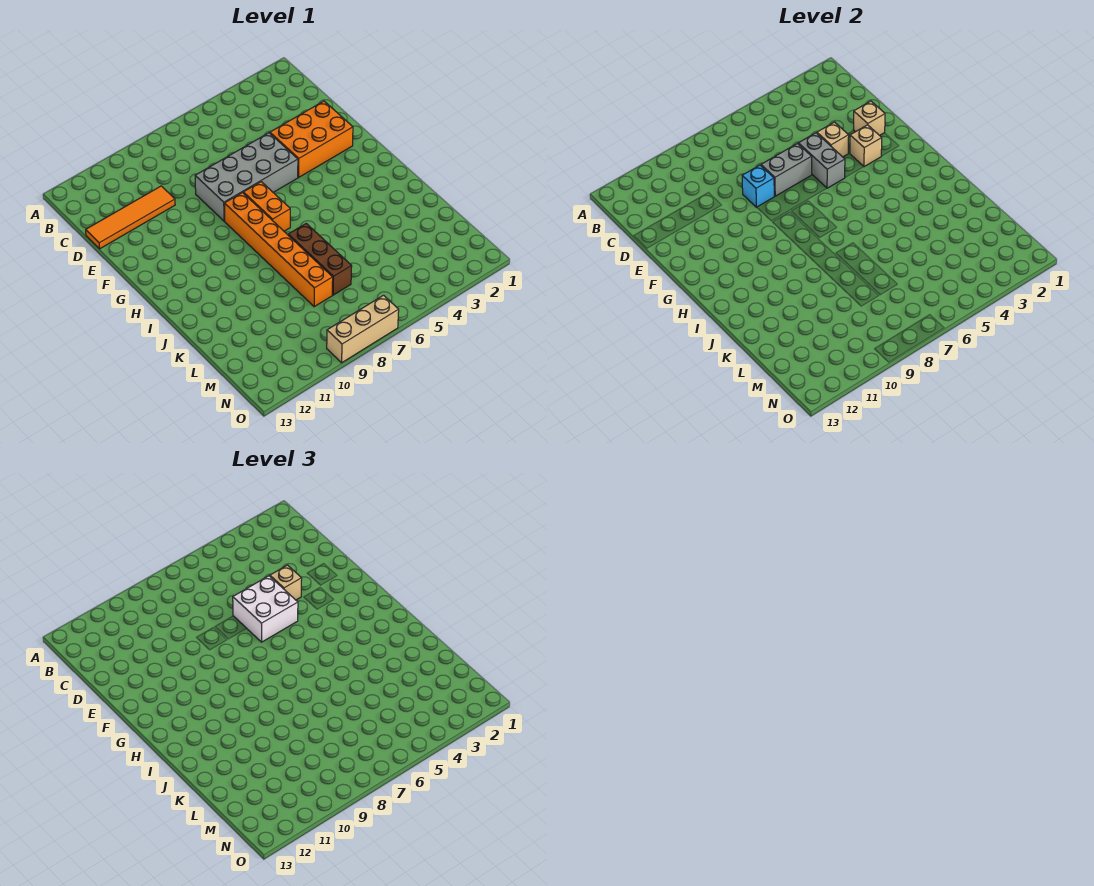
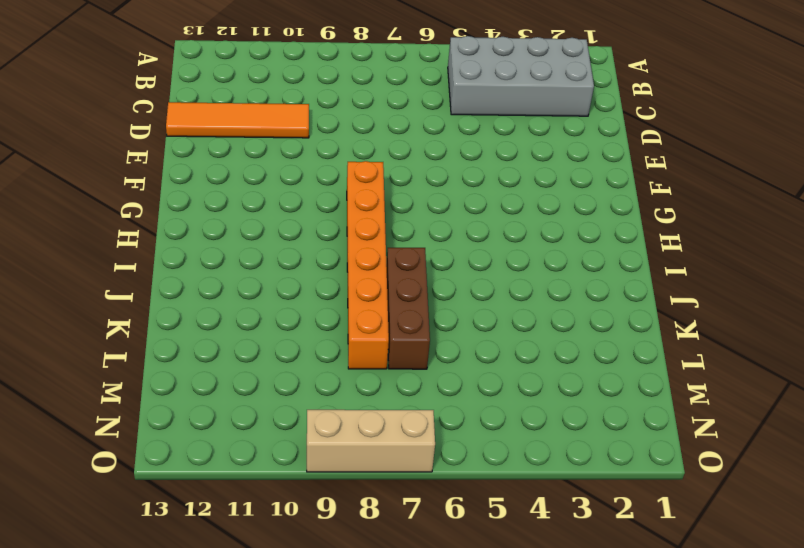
grey 2x4 brick [448,36,594,116] -> grey 2x4 brick moved to [195,133,298,221]
none -> orange 2x3 brick [270,101,353,177]
none -> orange 1x2 brick [243,182,290,231]
none -> tan 1x1 brick [853,101,885,136]

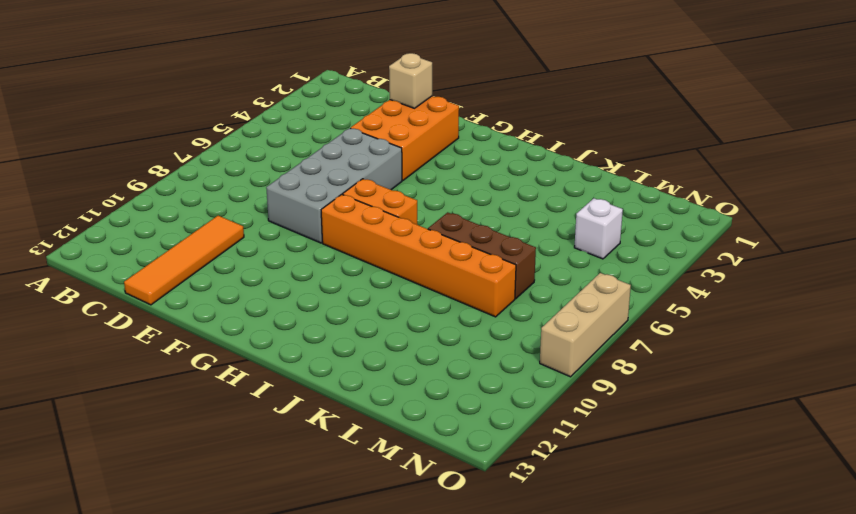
white 1x1 brick [574,198,623,259] -> none
none -> tan 1x1 brick [817,122,849,157]
none -> grey 1x2 brick [798,133,845,188]
none -> grey 1x2 brick [761,144,812,196]

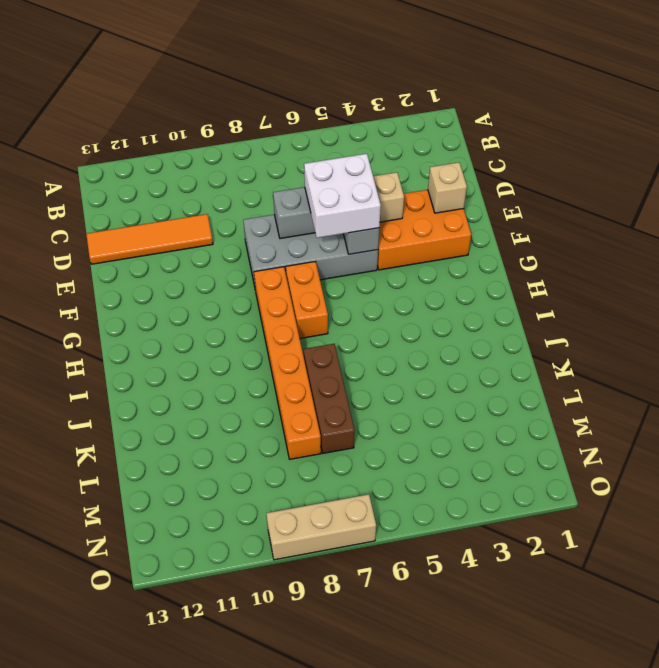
none -> cyan 1x1 brick [742,165,774,207]
none -> tan 1x1 brick [850,125,882,167]
none -> tan 1x1 brick [270,565,302,600]

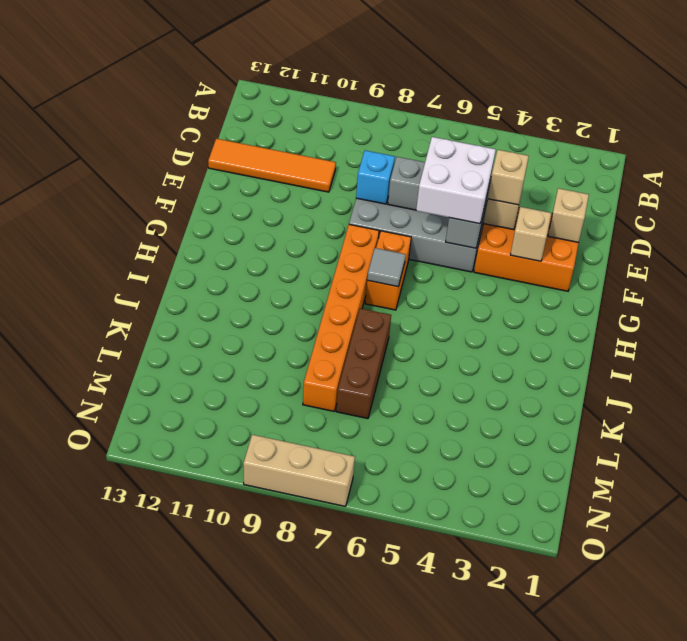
grey 1x1 tile [367,248,406,287] -> none

